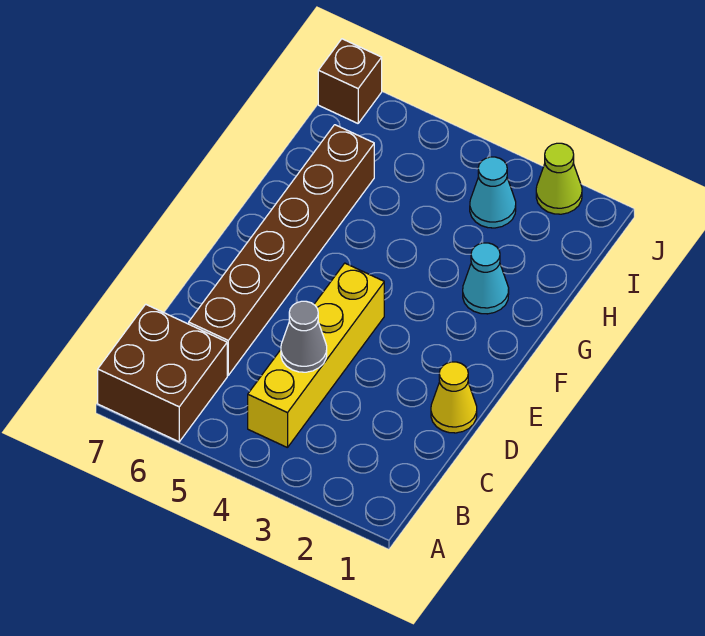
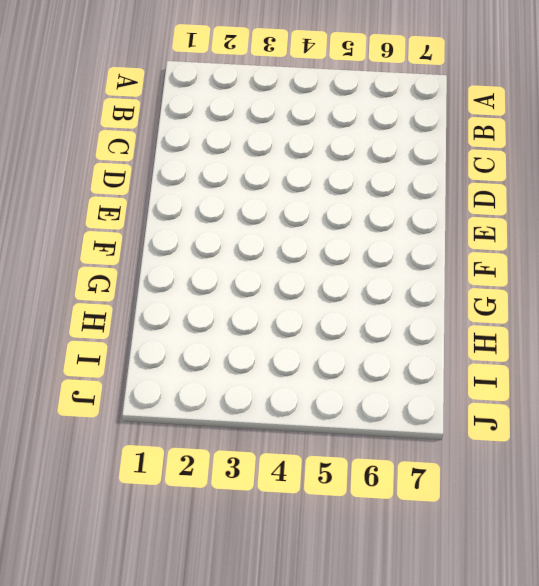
none -> brown 2x2 brick [98,304,227,442]
none -> yellow 1x4 brick [248,263,384,448]

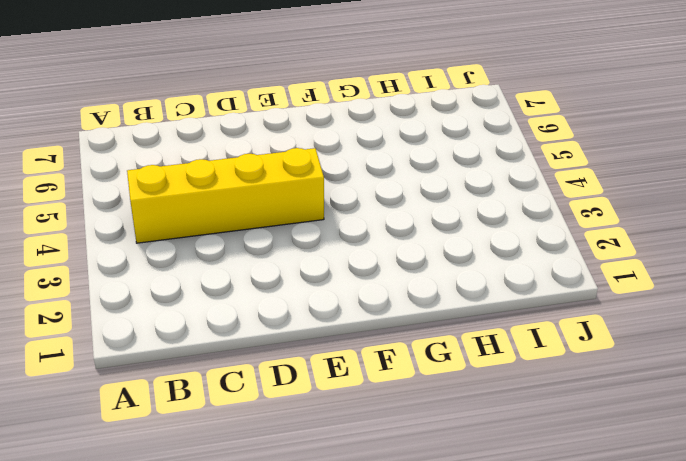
none -> brown 2x2 brick [98,304,227,442]
none -> brown 1x6 brick [189,125,374,375]

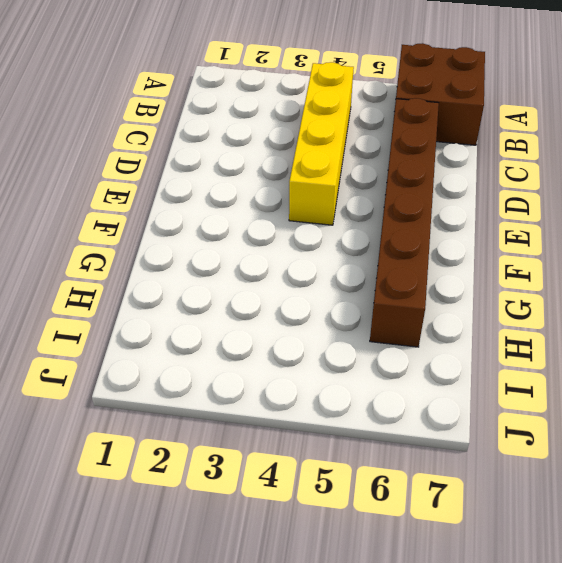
none -> yellow 1x1 cone [431,362,477,433]
none -> cyan 1x1 cone [463,243,509,314]

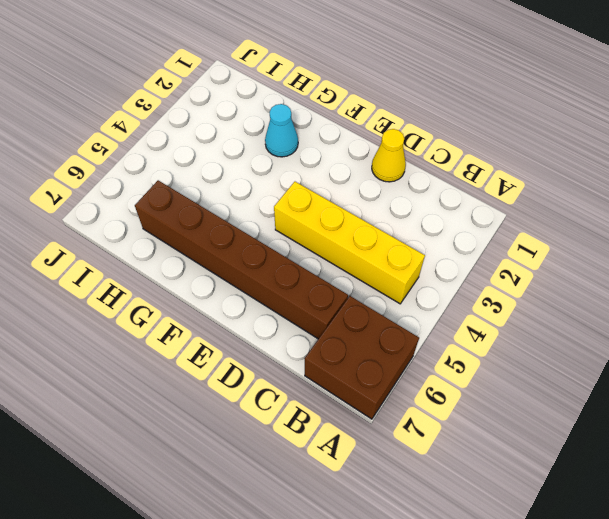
none -> cyan 1x1 cone [470,157,516,228]
none -> lime 1x1 cone [536,143,582,214]

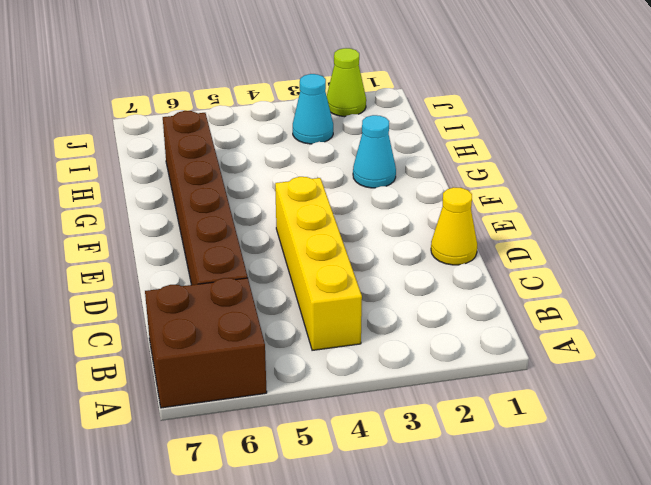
none -> brown 1x1 brick [318,39,382,123]
none -> grey 1x1 cone [281,301,327,372]

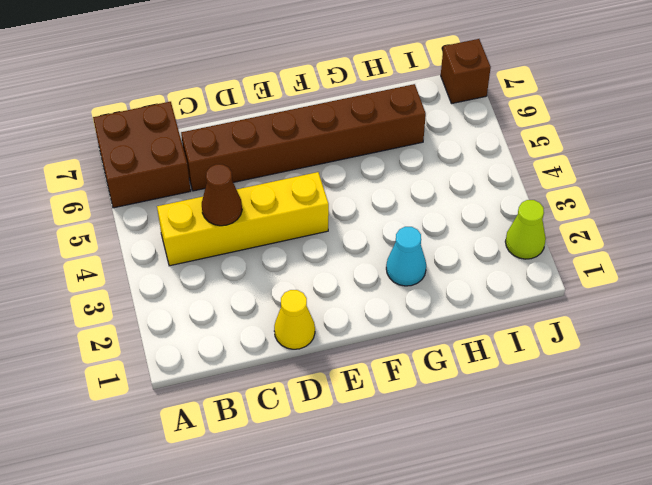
brown 1x1 cone [202,164,242,226] -> grey 1x1 cone [281,301,327,372]
none -> cyan 1x1 cone [470,157,516,228]

